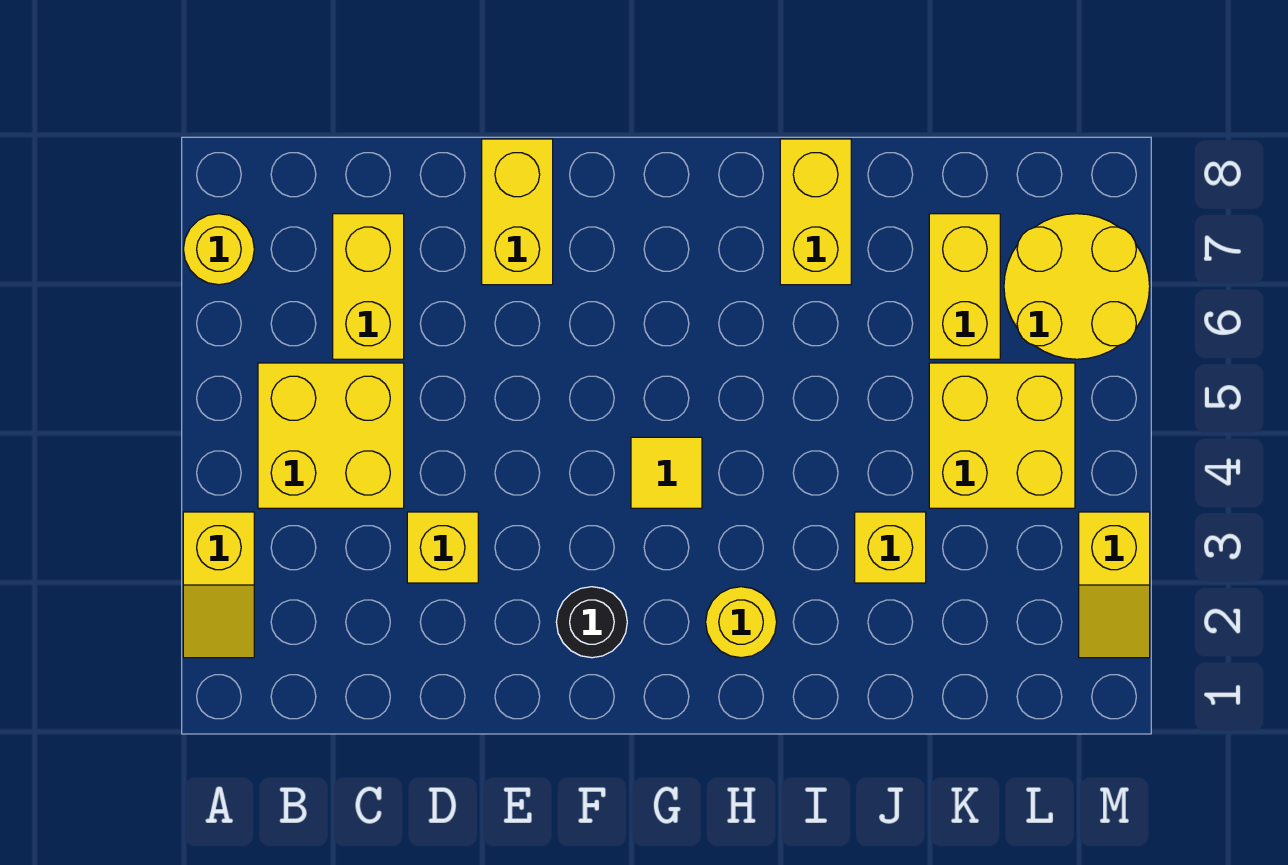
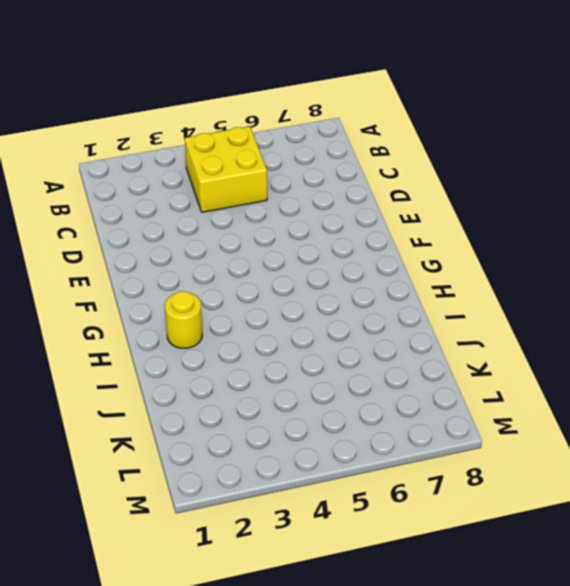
none -> yellow 1x2 slope [183,512,254,658]
none -> yellow 1x1 round brick [183,214,254,285]
none -> yellow 1x2 brick [333,214,404,359]

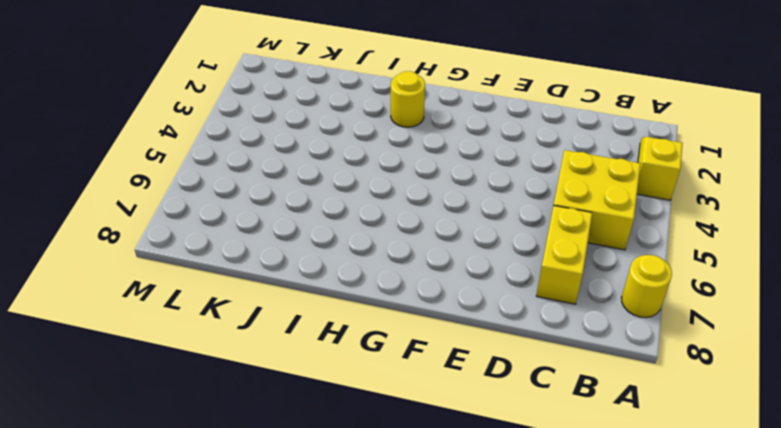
none -> yellow 1x1 brick [407,512,478,583]
none -> yellow 1x2 brick [482,139,553,285]
none -> black 1x1 round brick [556,587,627,658]

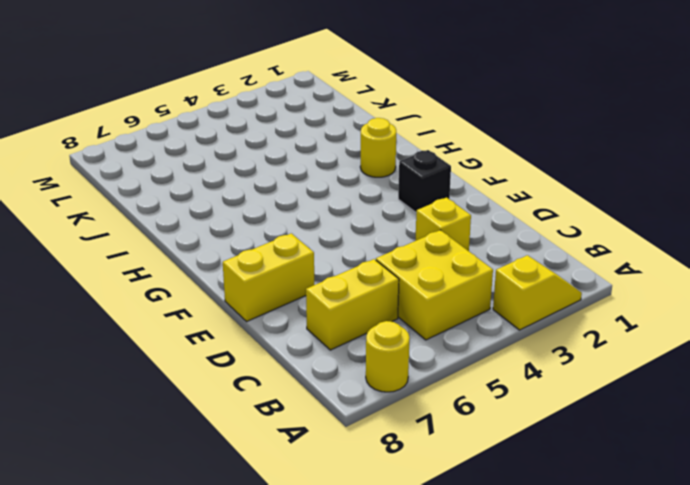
black 1x1 brick [398,150,451,212] -> black 1x1 round brick [556,587,627,658]
none -> yellow 1x1 tile [631,437,702,508]
none -> yellow 1x2 brick [780,139,851,285]
none -> yellow 1x1 brick [855,512,926,583]

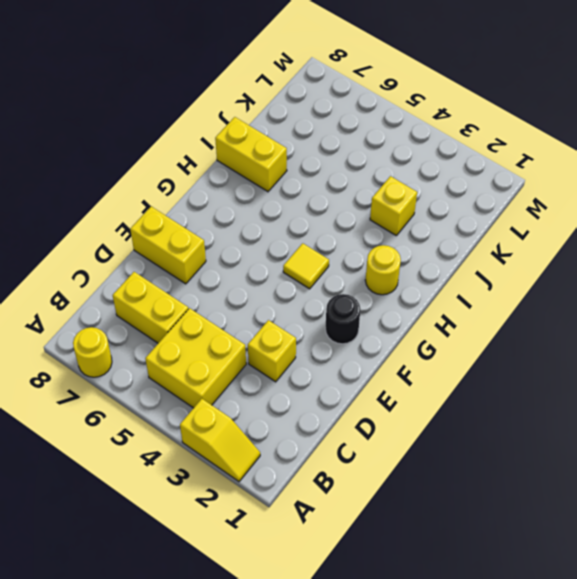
none -> yellow 2x2 brick [929,363,1075,508]
none -> yellow 1x2 brick [929,214,1000,359]
none -> yellow 2x2 round brick [1004,214,1150,359]

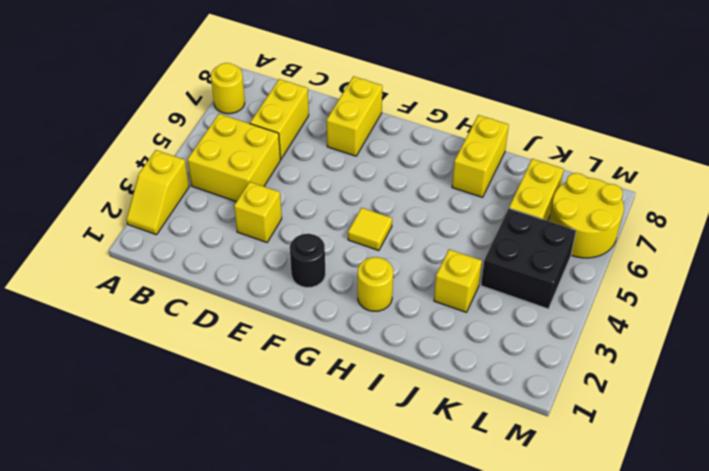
black 2x2 brick [481,208,576,309] -> yellow 2x2 brick [929,363,1075,508]
none -> yellow 1x2 slope [1079,512,1150,658]

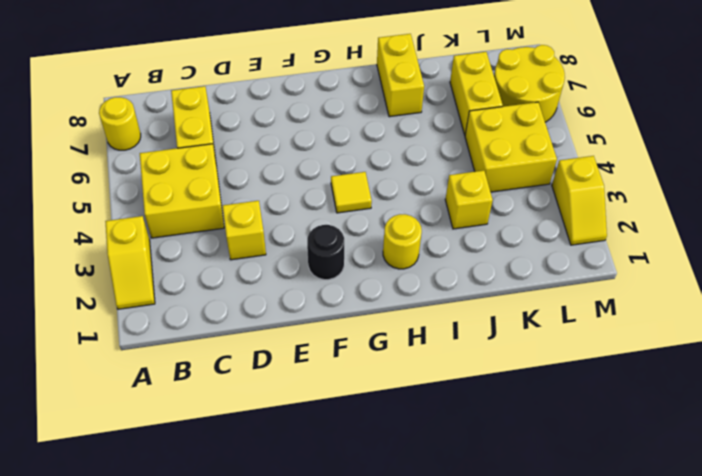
none -> yellow 1x2 brick [482,139,553,285]

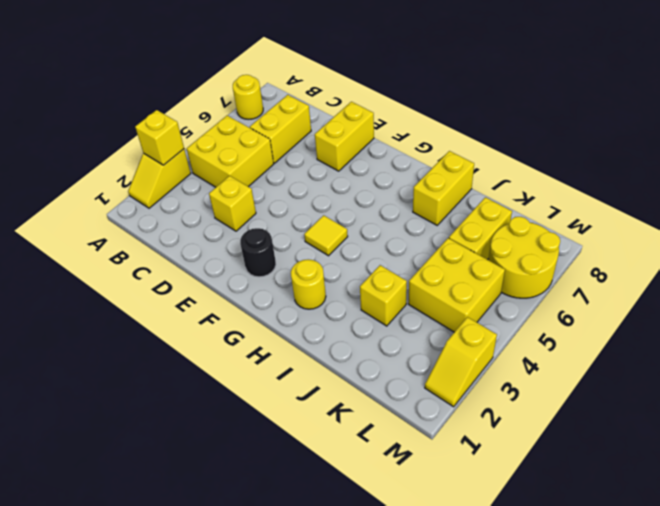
yellow 1x1 brick [135,110,184,165] -> none

